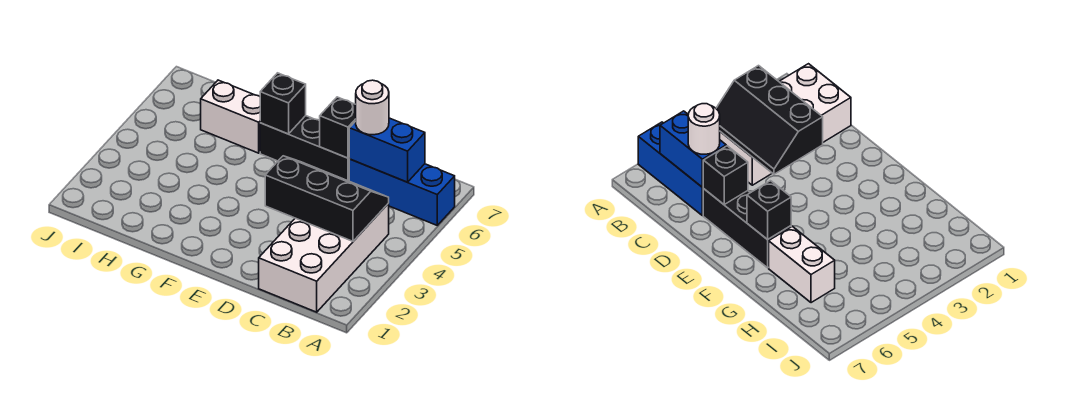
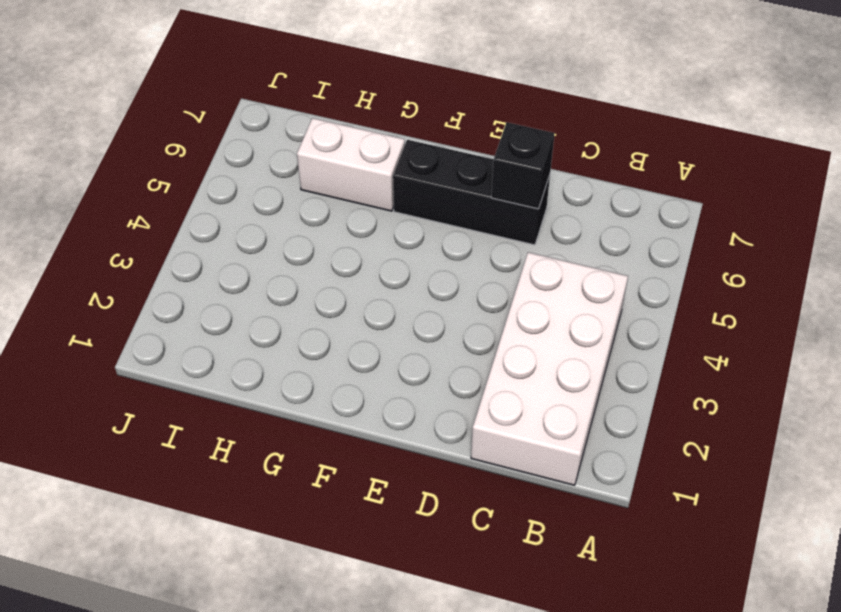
none -> blue 1x3 brick [349,159,455,225]
none -> black 2x3 slope [265,156,389,241]

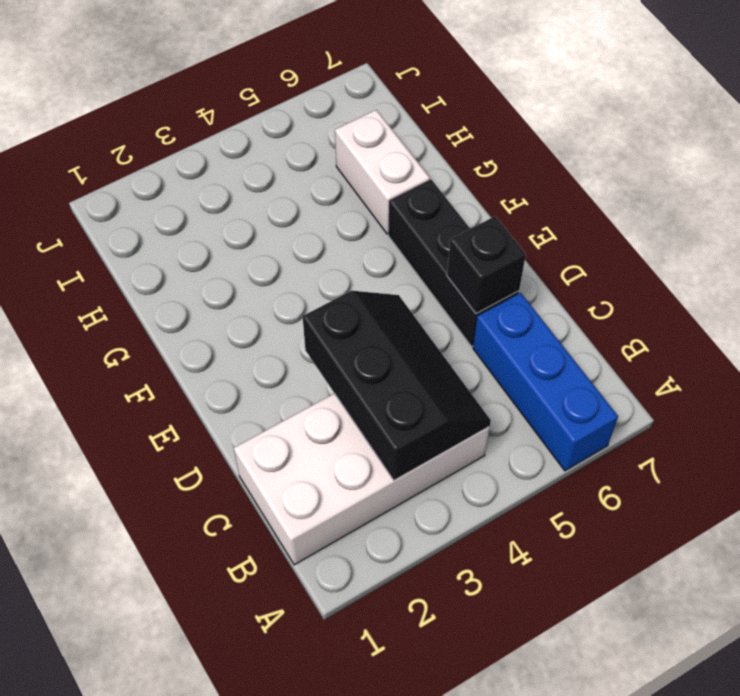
none -> blue 1x2 brick [349,118,425,182]
none -> black 1x1 brick [260,73,306,134]

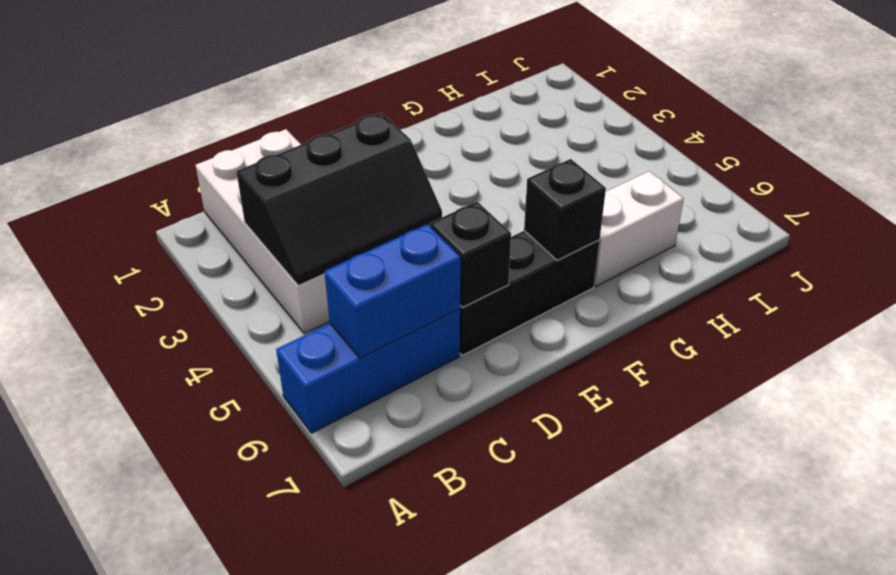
none -> white 1x1 round brick [356,80,389,135]

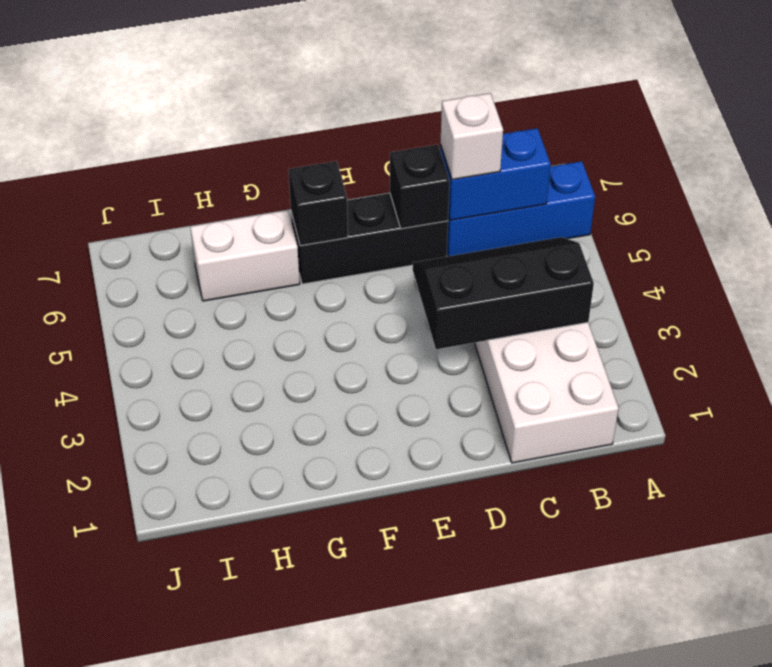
white 1x1 brick [440,93,503,180] -> white 1x1 round brick [356,80,389,135]

